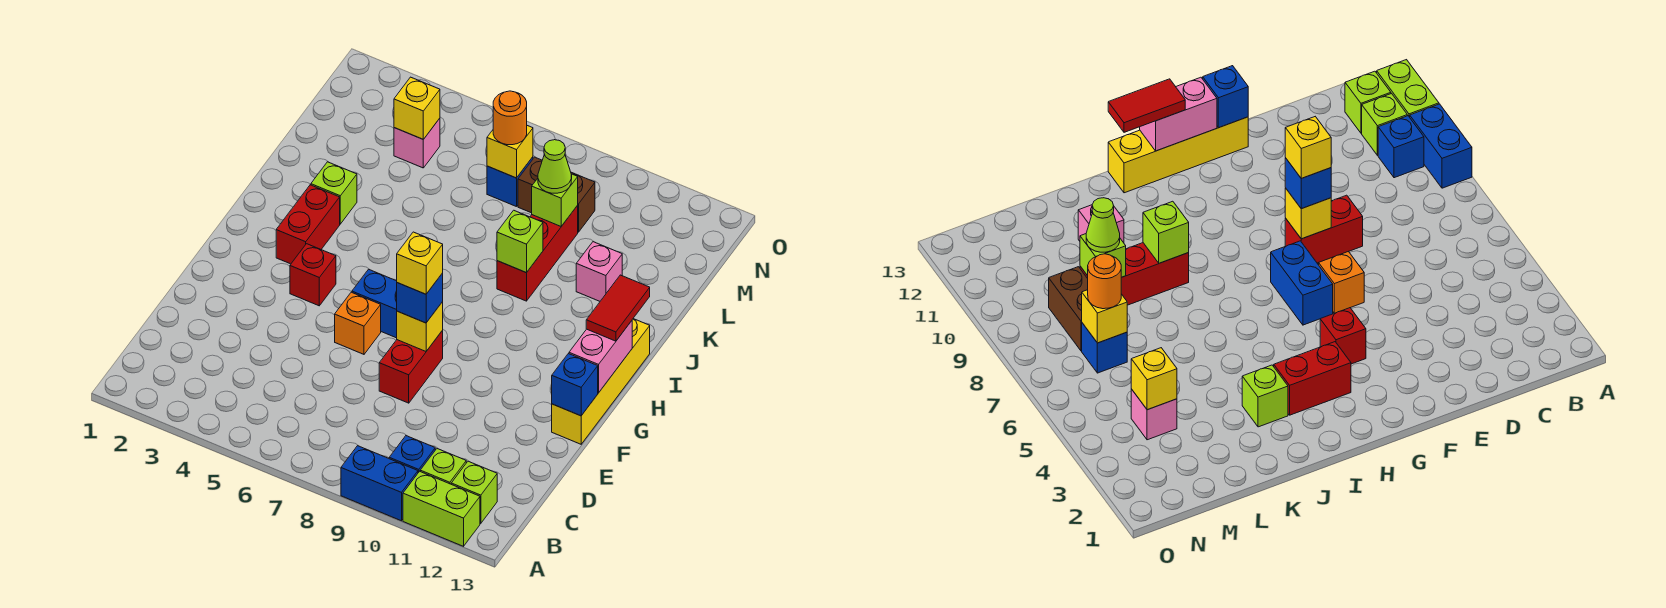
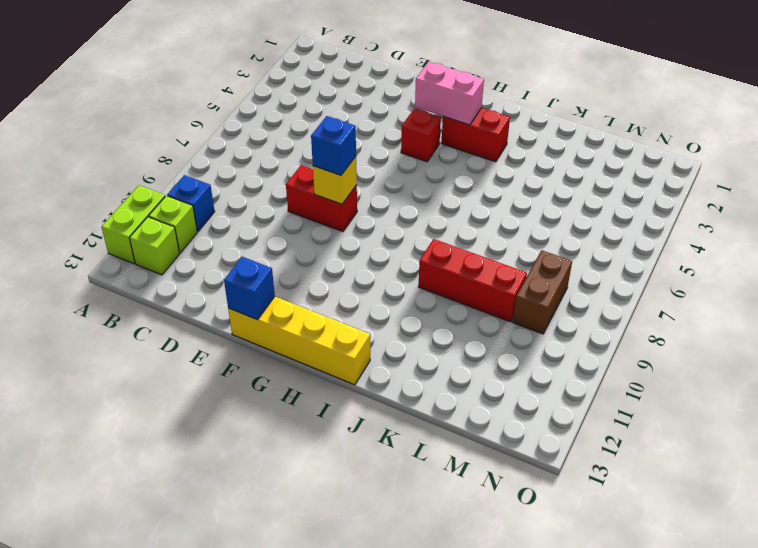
pink 1x2 brick [415,62,484,125] -> pink 1x2 brick moved to [569,321,632,393]
none -> blue 1x2 brick [341,446,418,521]
none -> orange 1x1 brick [335,292,381,354]
none -> blue 1x2 brick [352,269,397,338]

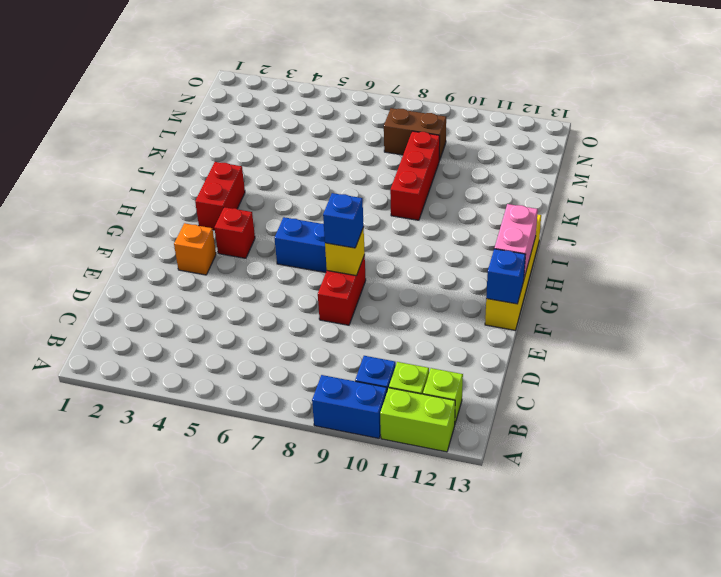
orange 1x1 brick [174,223,216,275] -> orange 1x1 brick moved to [335,292,381,354]
none -> lime 1x1 brick [311,162,357,224]
none -> pink 1x1 brick [576,242,622,301]
none -> pink 1x1 brick [394,118,440,168]

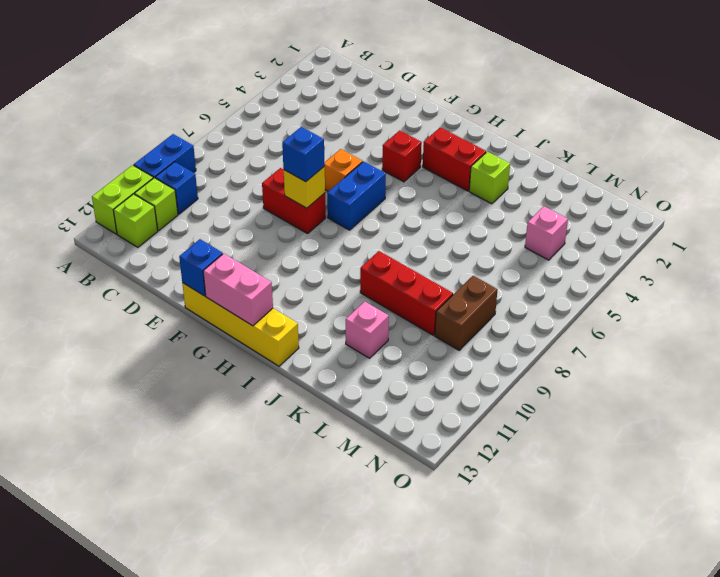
none -> blue 1x1 brick [487,157,533,207]
none -> lime 1x1 brick [497,210,543,273]
none -> lime 1x1 brick [532,174,578,226]

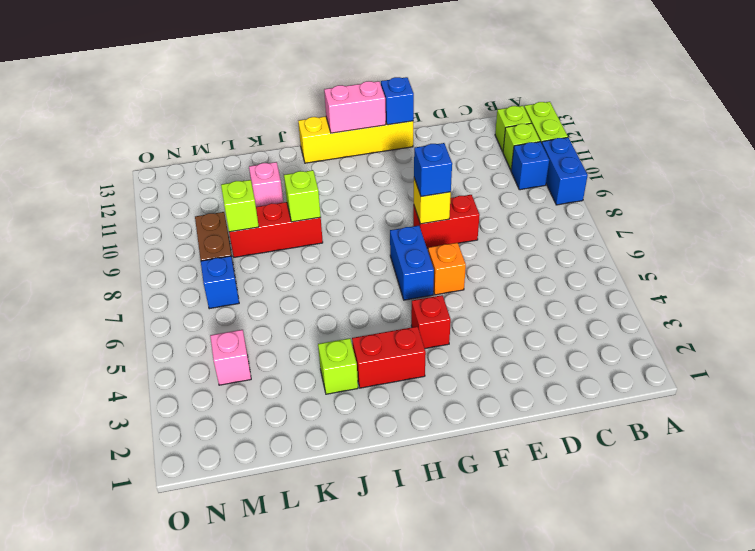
none -> yellow 1x1 brick [394,77,440,139]
none -> yellow 1x1 brick [487,126,533,178]
none -> red 1x2 tile [586,275,650,341]

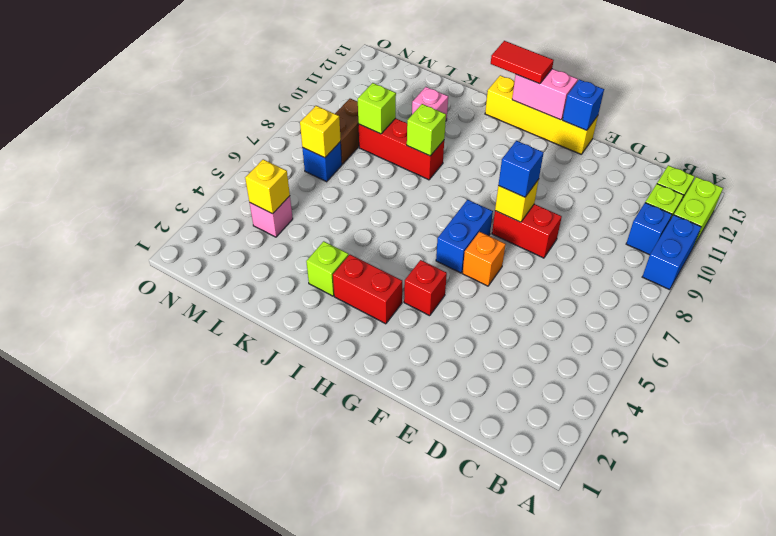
none -> lime 1x1 cone [538,140,572,193]
none -> orange 1x1 round brick [493,91,527,145]
none -> yellow 1x1 brick [397,232,443,294]

